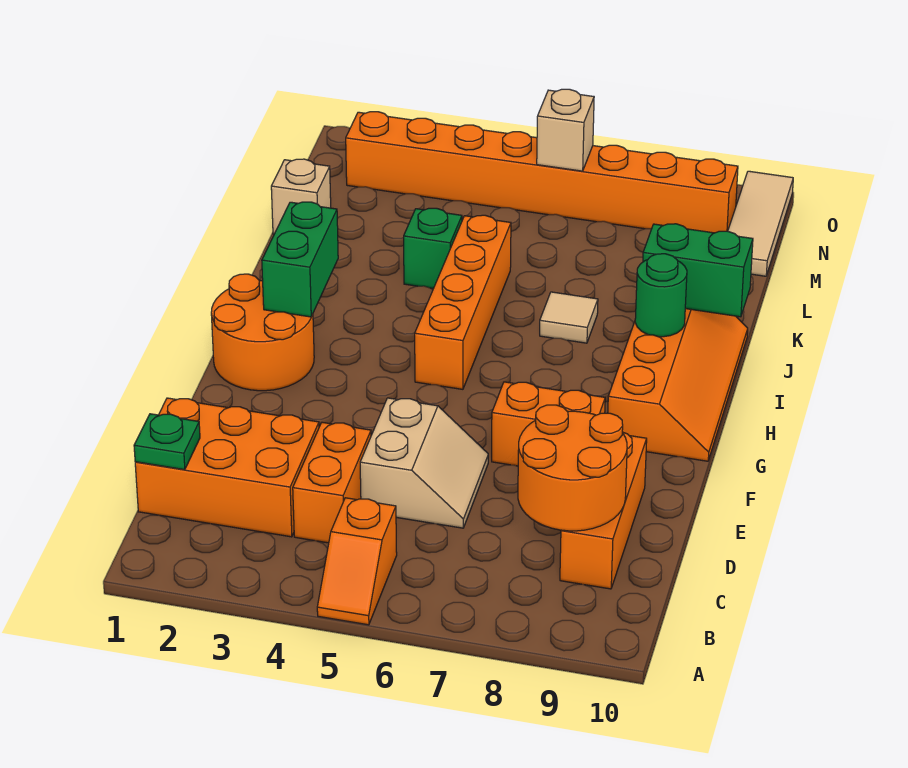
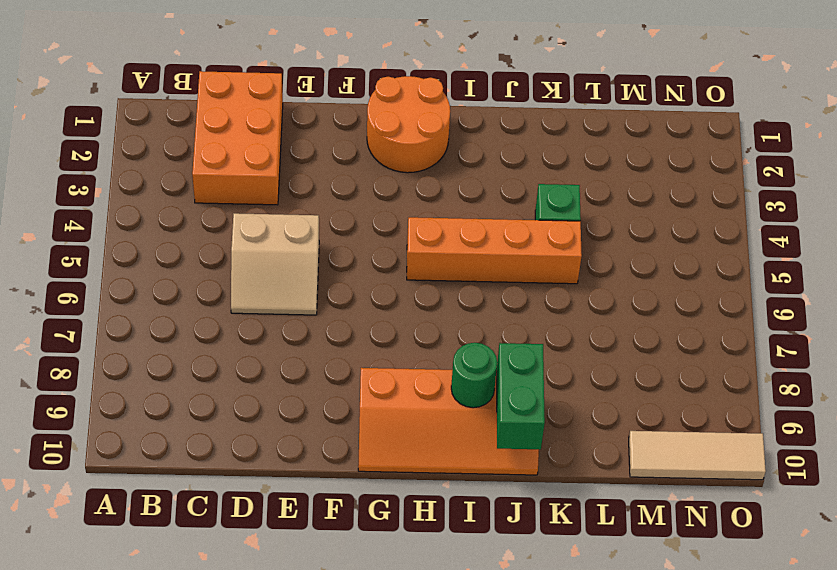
none -> orange 1x2 slope [317,498,397,625]
none -> orange 1x2 brick [293,422,371,543]
none -> orange 1x3 brick [560,432,647,589]

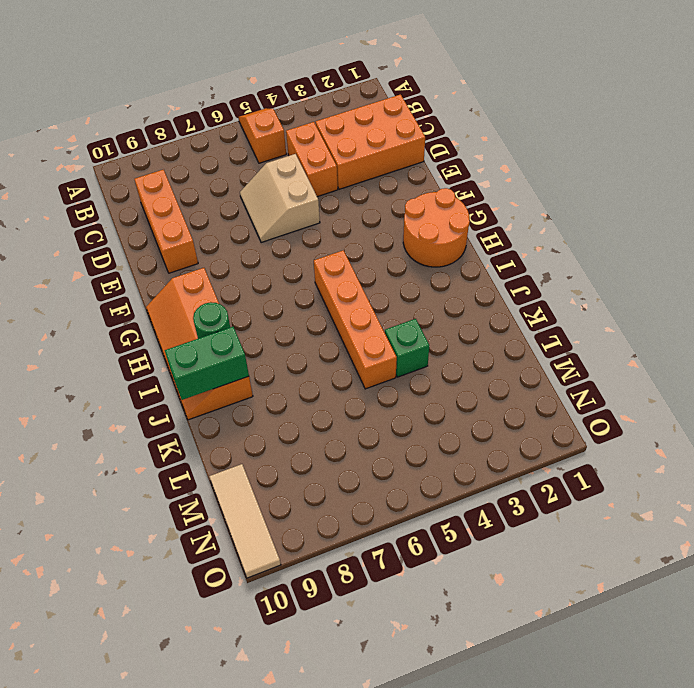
none -> orange 1x2 brick [492,382,605,466]
none -> tan 1x1 tile [540,292,598,343]
none -> tan 1x1 brick [271,159,331,234]

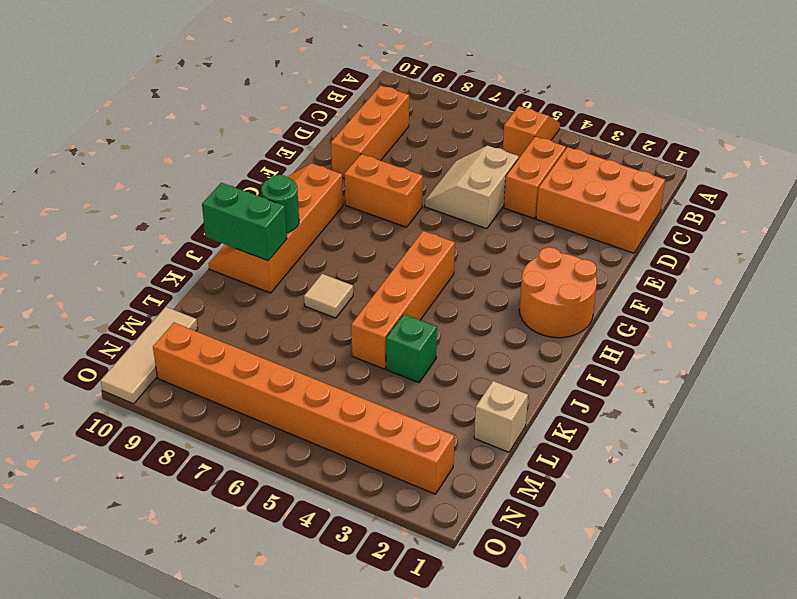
none -> green 1x1 plate [134,414,200,470]
none -> orange 2x2 round brick [518,405,627,531]
none -> green 1x2 brick [262,202,338,317]

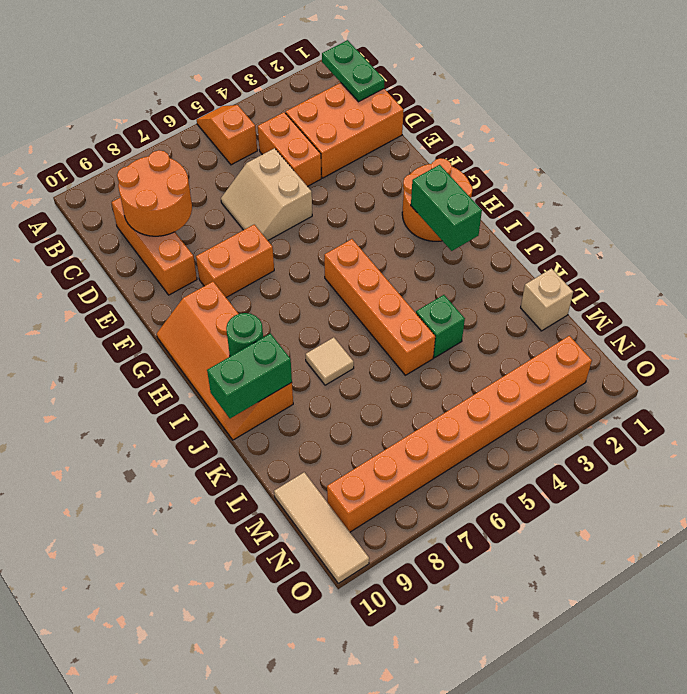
green 1x2 plate [322,40,385,102] -> green 1x1 plate [134,414,200,470]
none -> tan 1x1 brick [537,89,594,171]

